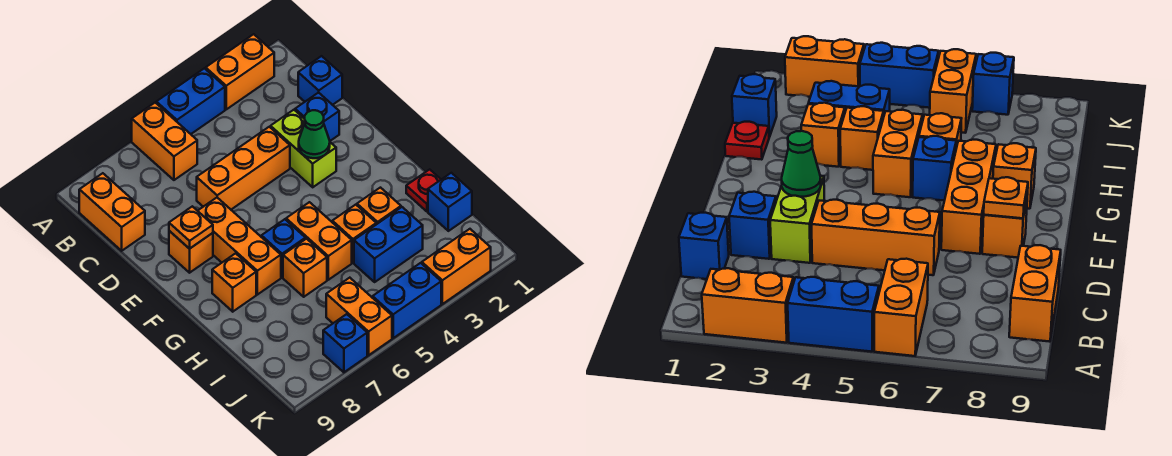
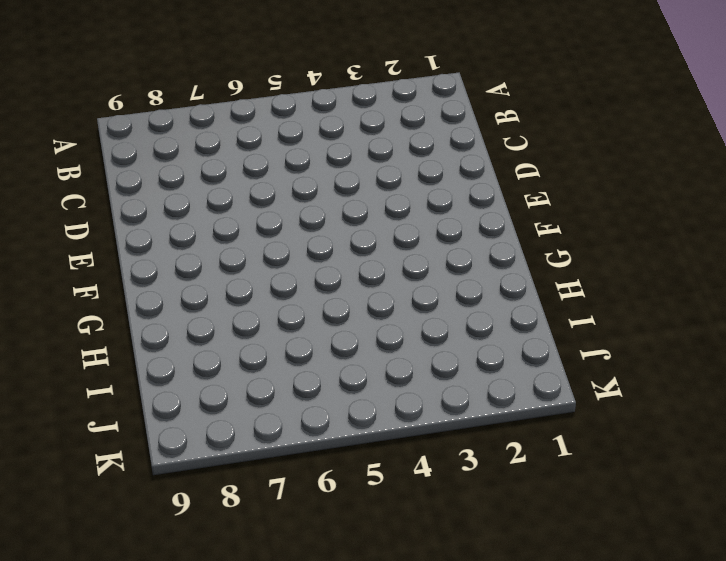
none -> orange 1x2 brick [206,34,274,109]
none -> blue 1x2 brick [156,68,225,134]
none -> orange 1x2 brick [132,103,197,180]

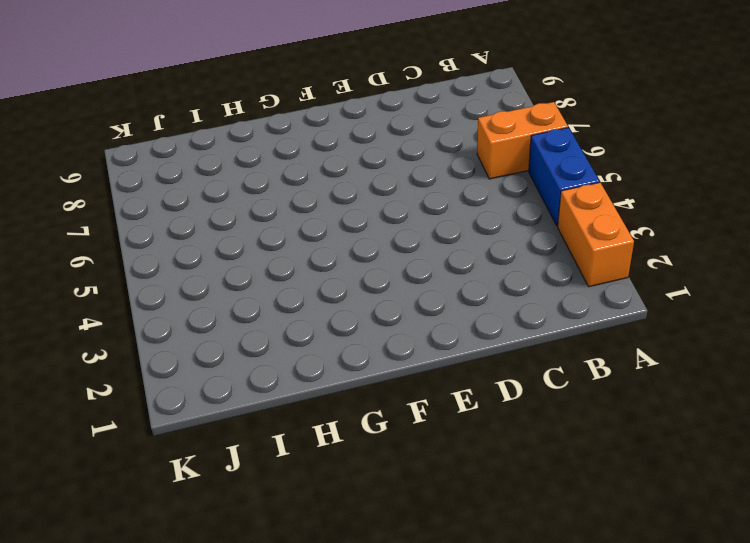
none -> orange 1x2 brick [79,173,145,251]
none -> blue 1x1 brick [298,56,342,105]
none -> blue 1x1 brick [295,92,339,141]

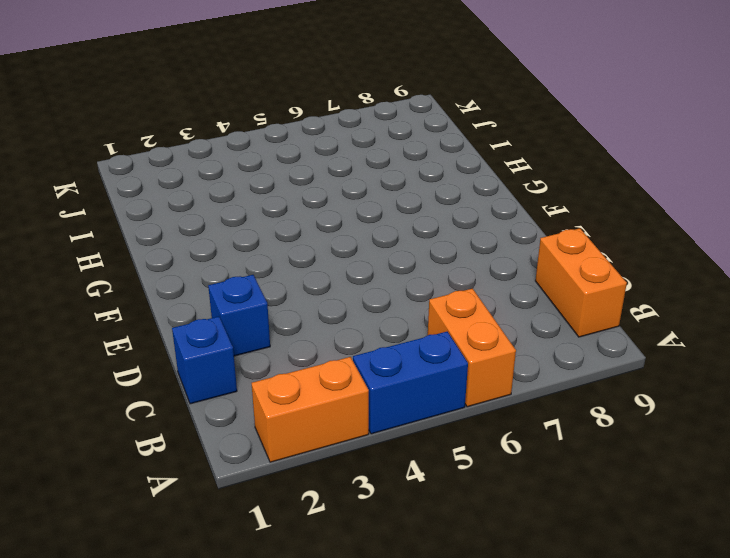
none -> lime 1x2 brick [271,110,336,187]
none -> orange 1x3 brick [197,127,290,209]
none -> orange 1x3 brick [198,198,281,295]

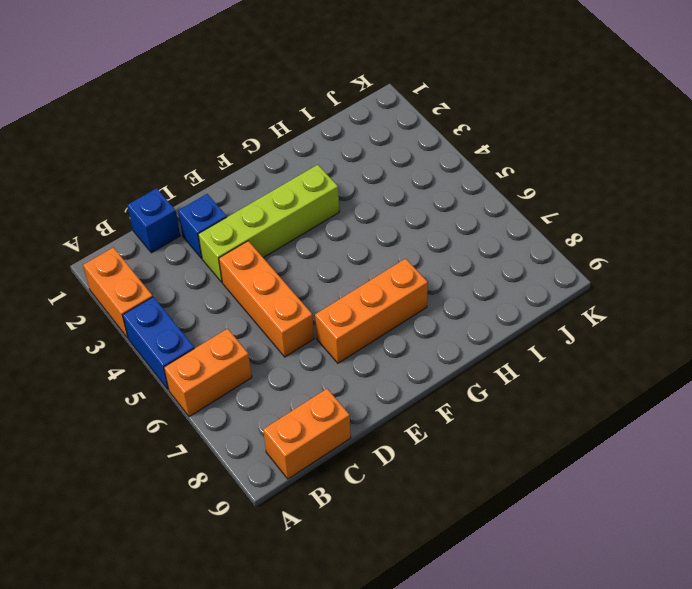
lime 1x4 brick [198,165,339,282] -> lime 1x2 brick [271,110,336,187]
none -> orange 1x1 brick [169,231,213,273]
none -> orange 1x2 brick [286,202,352,280]
none -> blue 1x1 brick [261,219,306,277]

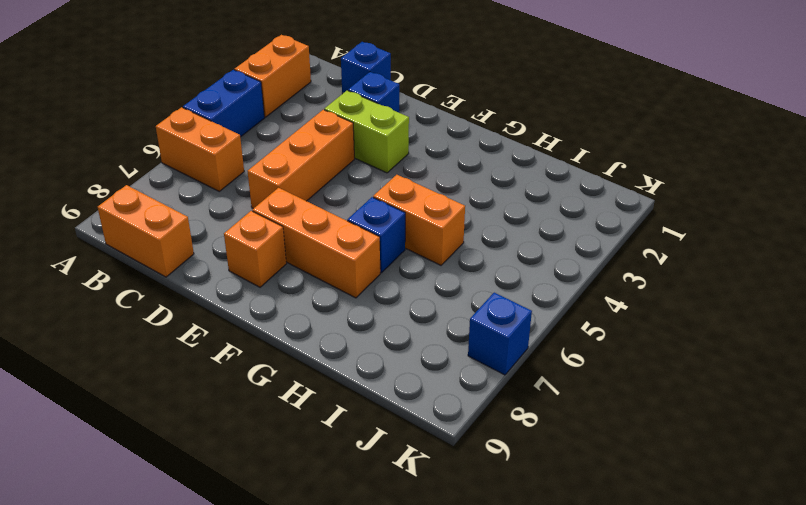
none -> orange 1x1 brick [212,253,256,312]
none -> red 1x1 plate [406,169,441,211]
none -> orange 1x1 brick [357,188,401,224]

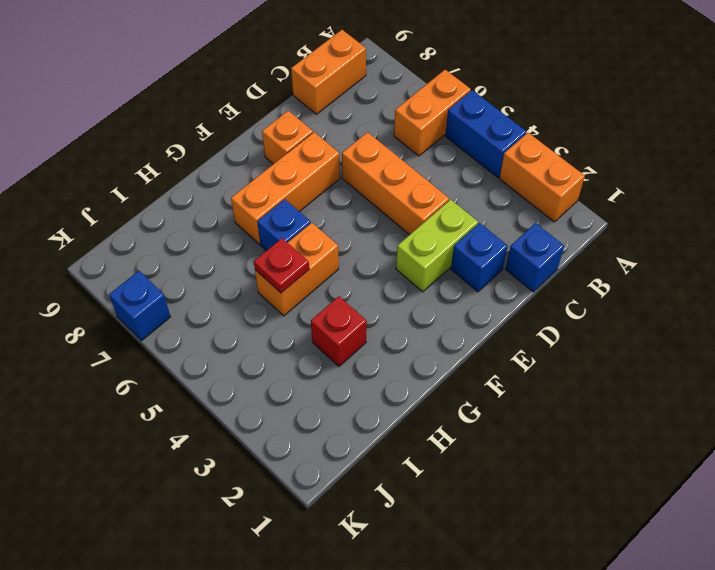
red 1x1 brick [311,296,367,366] -> orange 1x1 brick [357,188,401,224]
red 1x1 plate [254,238,309,293] -> red 1x1 plate moved to [406,169,441,211]
none -> orange 1x1 brick [212,253,256,312]
none -> orange 1x1 brick [332,205,376,263]
none -> orange 1x1 brick [283,239,327,297]

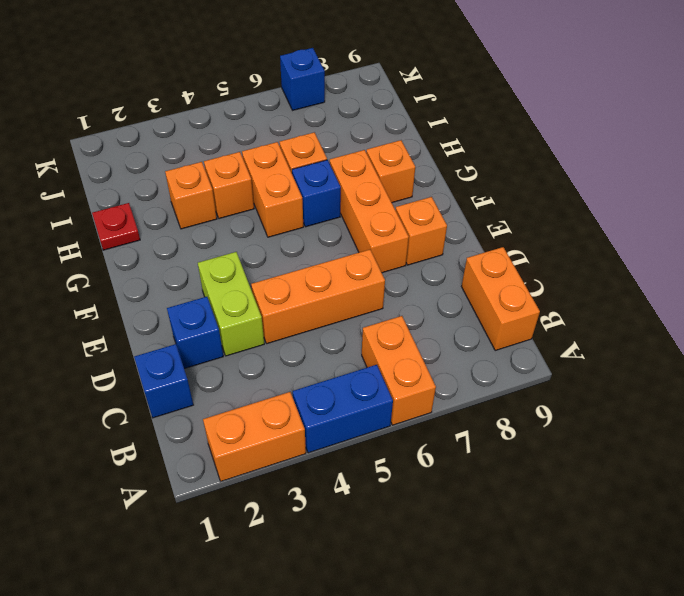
none -> blue 1x1 brick [428,173,472,231]
none -> blue 1x2 brick [354,207,423,282]
none -> orange 1x2 brick [326,278,392,355]

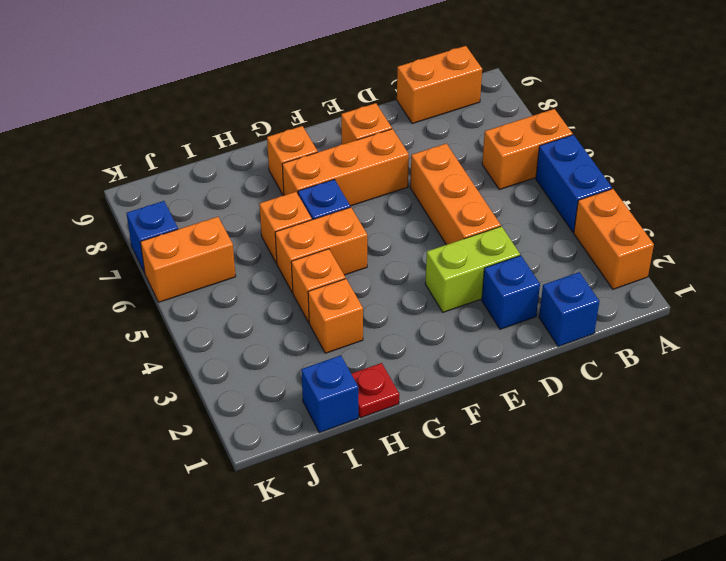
none -> blue 1x2 brick [354,207,423,282]
none -> orange 1x2 brick [422,229,491,304]
none -> blue 1x2 brick [373,263,441,338]

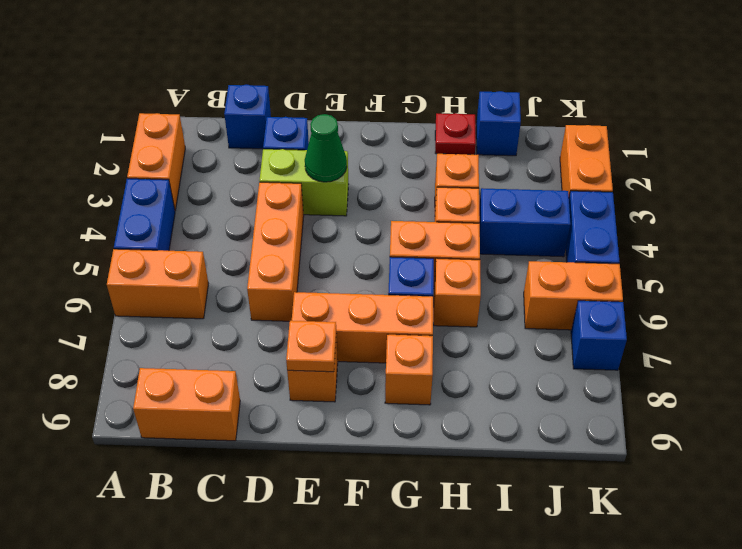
blue 1x2 brick [479,188,571,257] -> blue 1x2 brick turned to [354,207,423,282]

